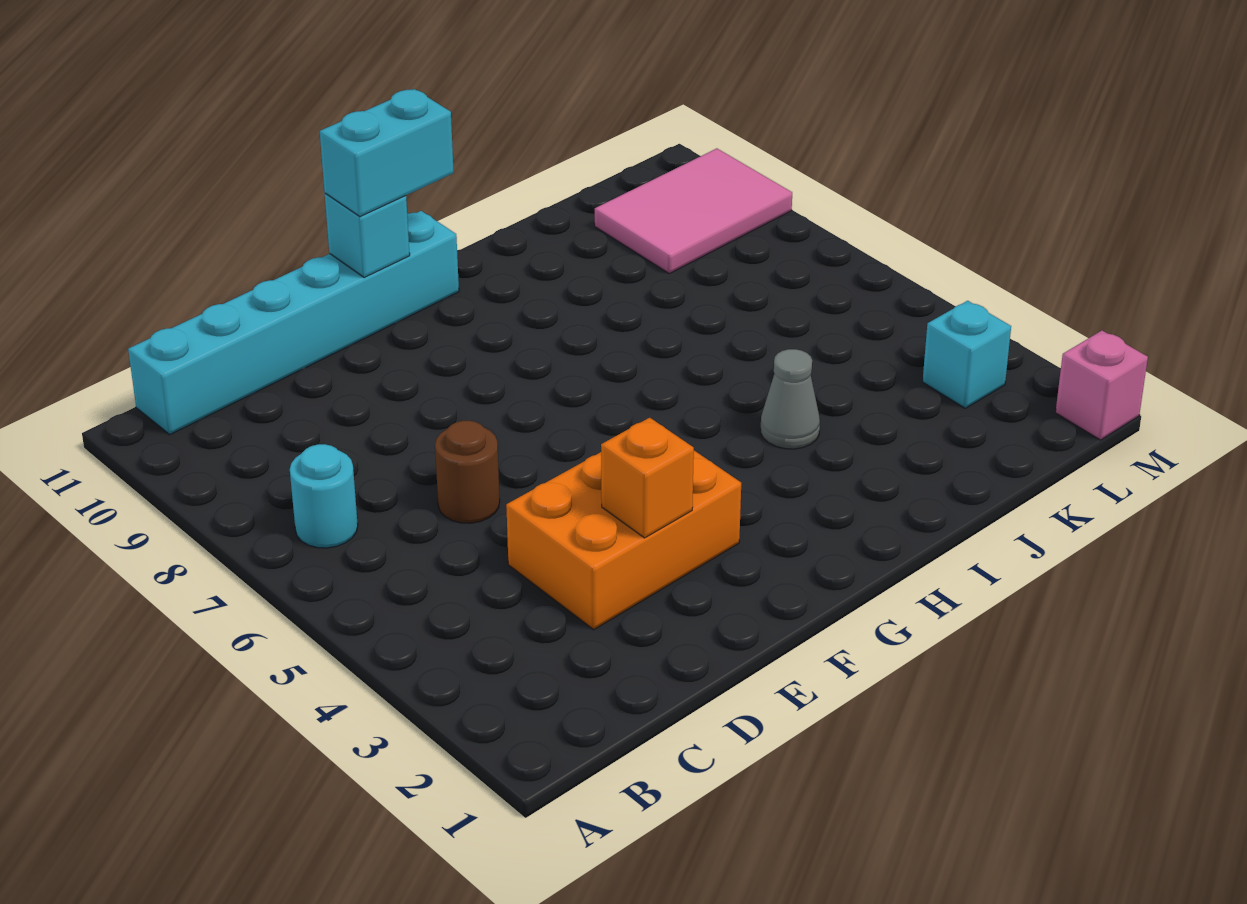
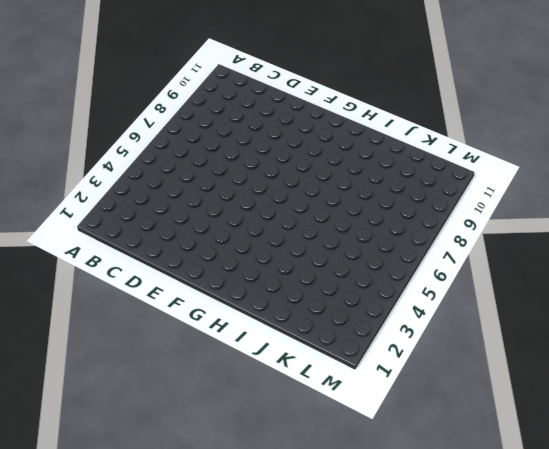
none -> cyan 1x1 round brick [290,444,358,548]
none -> cyan 1x6 brick [128,211,459,434]

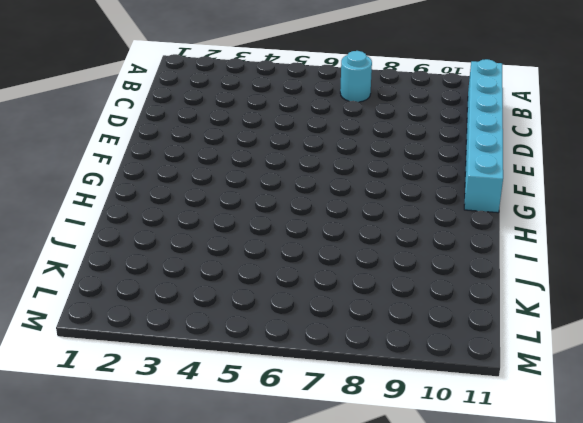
none -> orange 2x3 brick [506,451,741,629]
none -> brown 1x1 round brick [435,421,500,523]

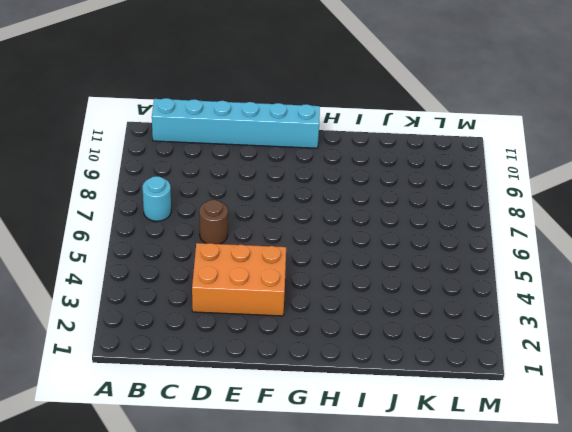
none -> grey 1x1 cone [760,349,820,449]
none -> pink 2x3 tile [595,148,792,274]

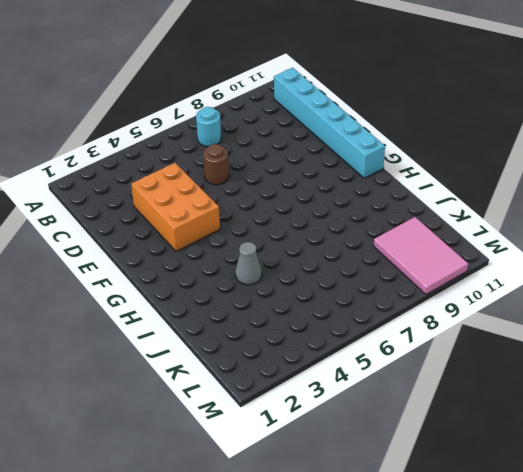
none -> cyan 1x1 brick [923,301,1011,408]
none -> pink 1x1 brick [1055,331,1148,440]

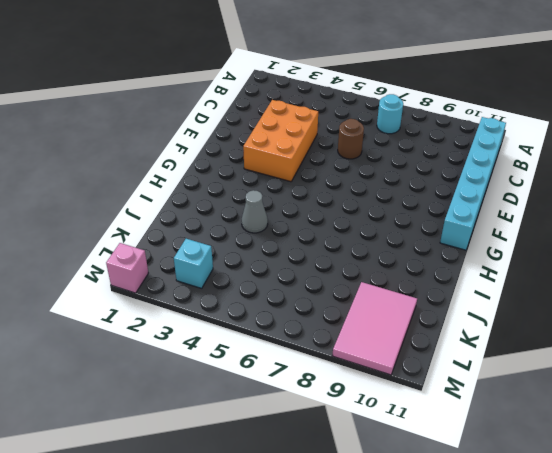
none -> orange 1x1 brick [601,418,694,538]
none -> cyan 1x1 brick [325,193,410,277]

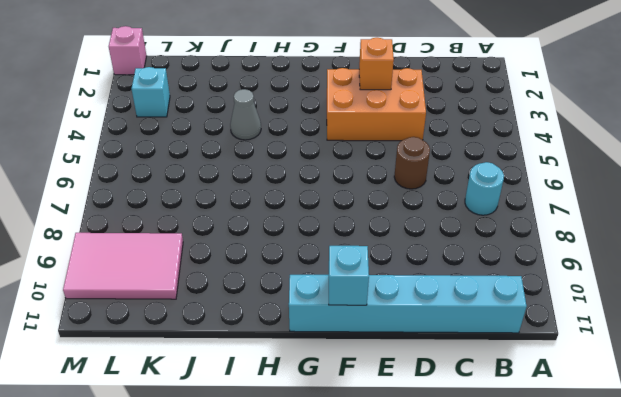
none -> cyan 1x2 brick [320,89,454,217]

